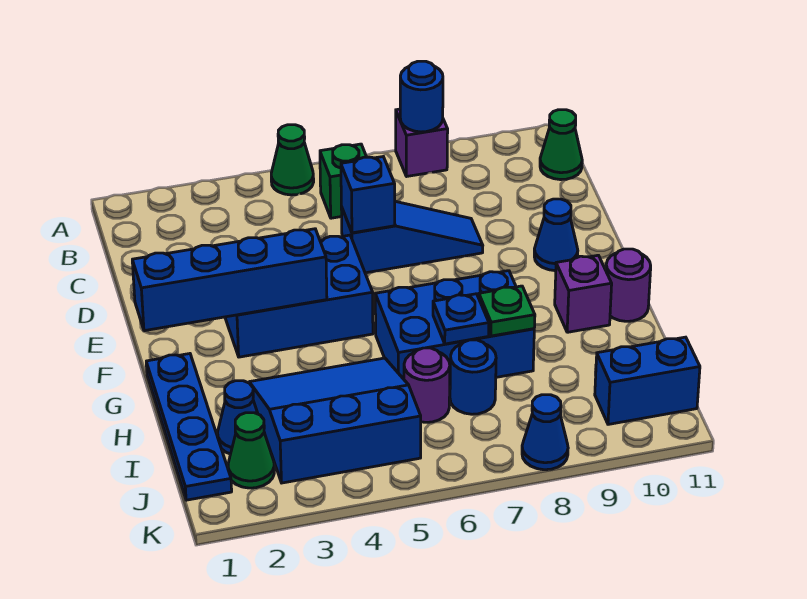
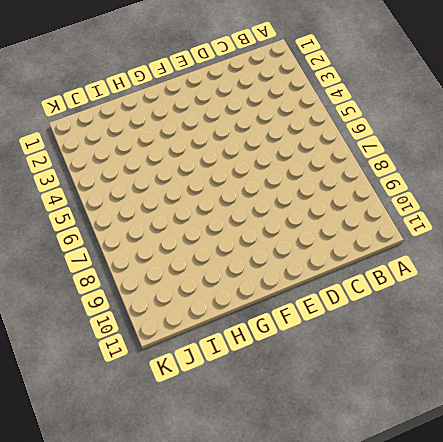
none -> green 1x1 cone [271,125,314,195]
none -> purple 1x1 brick [396,109,448,176]
none -> green 1x1 brick [320,144,366,218]

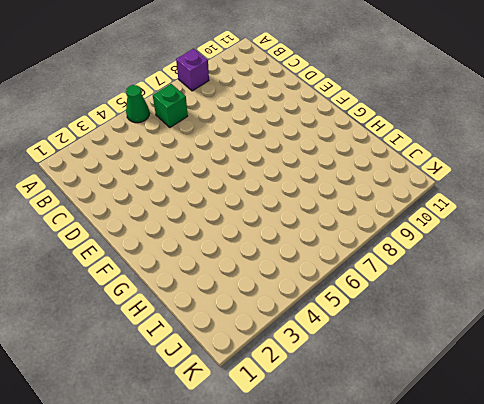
none -> green 1x1 cone [540,110,582,180]
none -> blue 1x3 slope [341,201,483,273]
none -> blue 2x3 brick [225,235,373,357]

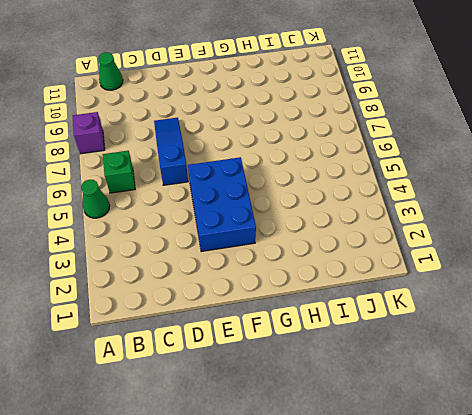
none -> blue 1x1 cone [534,199,578,271]
none -> blue 1x4 plate [146,354,232,500]
none -> blue 2x3 brick [375,271,534,379]

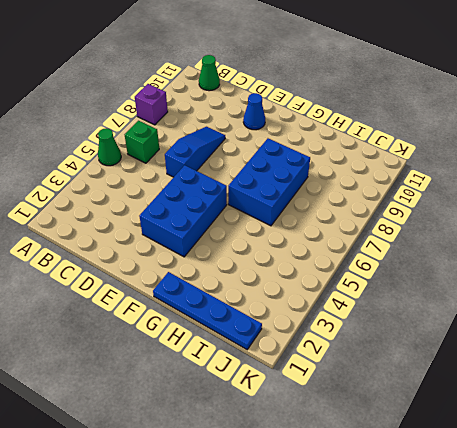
none -> purple 1x1 brick [555,255,612,332]
none -> purple 1x1 round brick [606,249,651,321]
none -> blue 3x3 slope [249,358,421,483]

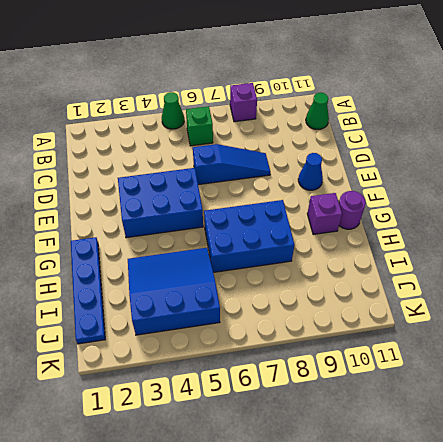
none -> blue 1x1 cone [218,381,258,454]
none -> purple 1x1 round brick [404,348,450,422]
none -> blue 1x1 round brick [450,340,496,414]

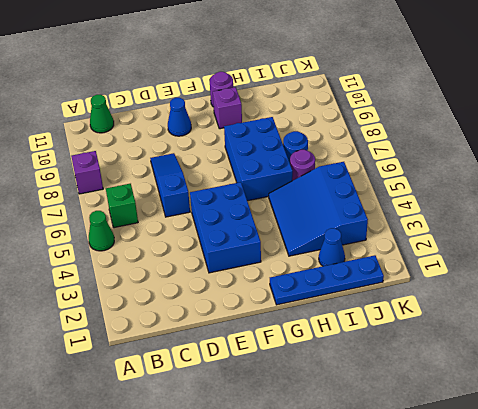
none -> green 1x1 cone [228,413,274,488]
none -> blue 1x2 brick [595,337,700,424]
none -> blue 1x1 cone [522,395,568,470]

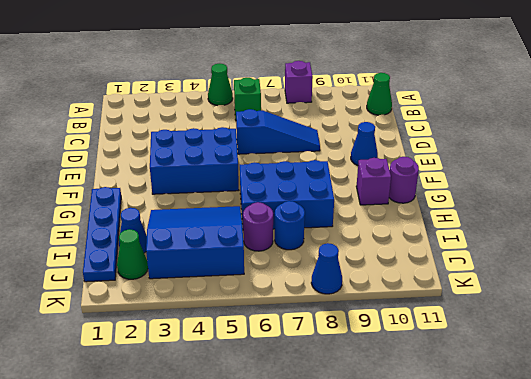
none -> blue 1x2 brick [595,337,700,424]
none -> blue 1x1 round brick [400,61,443,132]
none -> blue 1x1 brick [341,157,395,233]

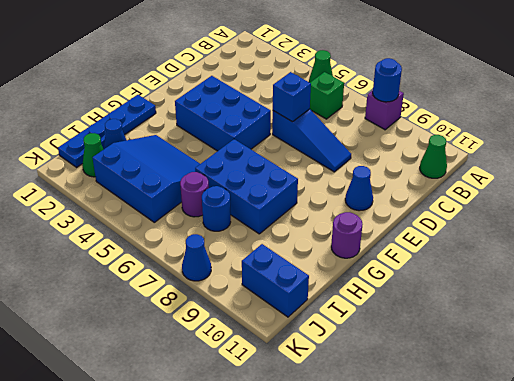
none -> purple 1x1 brick [555,255,612,332]
none -> blue 1x4 brick [132,229,327,331]
none -> blue 1x1 plate [433,294,489,344]

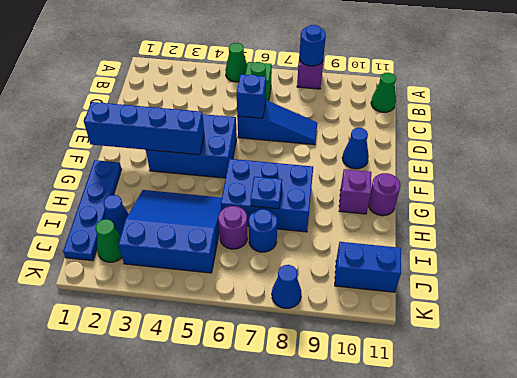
none -> green 1x1 plate [479,286,535,336]

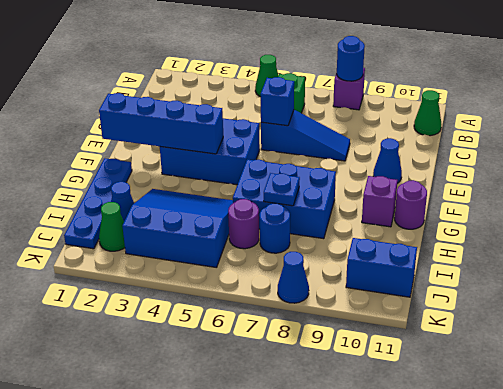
none -> green 1x1 plate [479,286,535,336]

